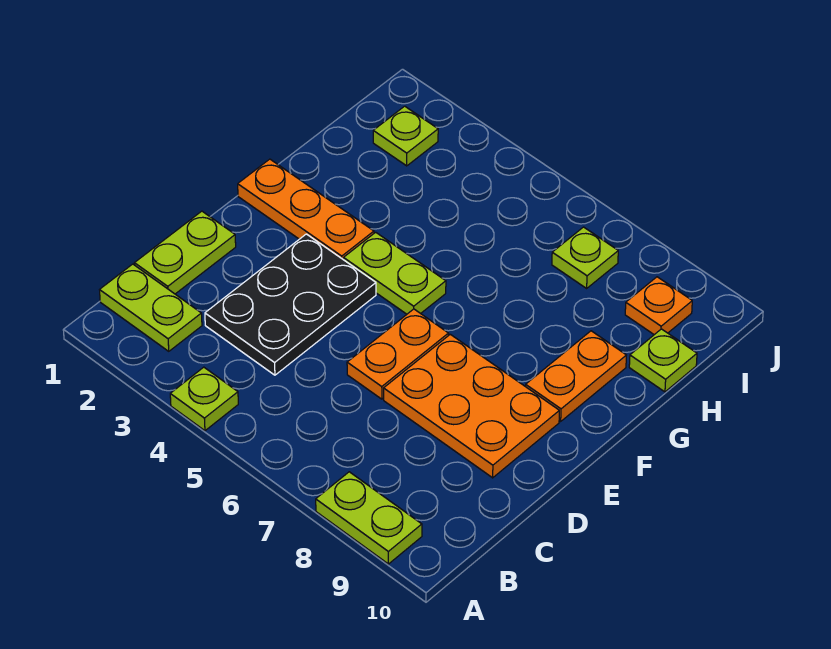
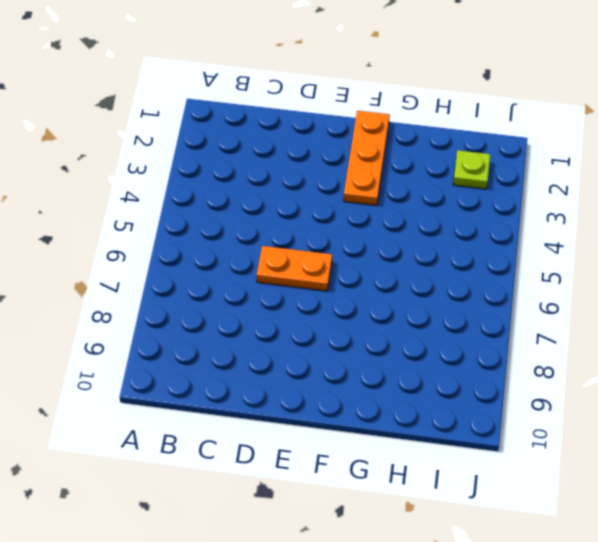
none -> lime 1x1 plate [170,367,238,431]
none -> lime 1x2 plate [316,472,422,564]
none -> lime 1x2 plate [100,264,202,351]

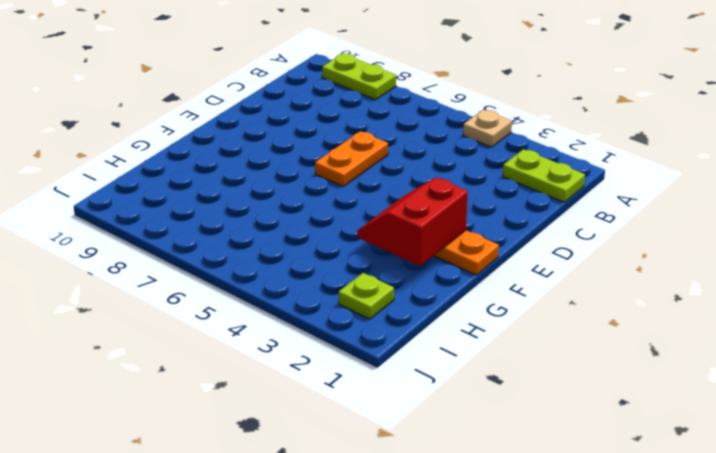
tan 1x1 plate [463,110,512,147] -> lime 1x1 plate [170,367,238,431]
red 2x2 slope [357,178,468,266] -> none
none -> lime 1x2 plate [134,211,236,294]
none -> black 2x3 plate [205,234,376,375]
none -> orange 2x3 plate [384,334,559,478]

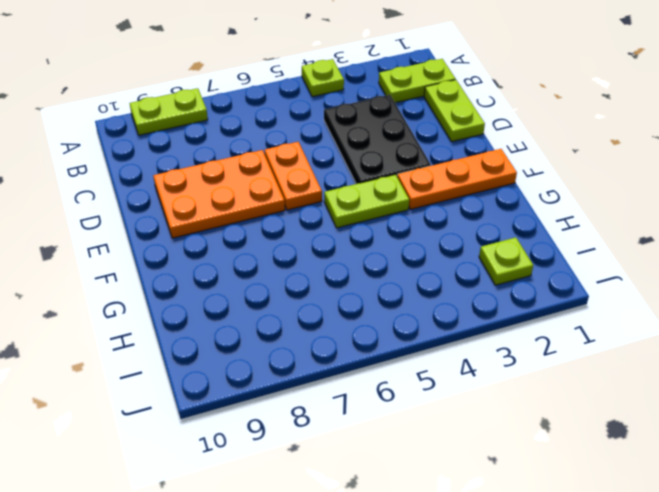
none -> orange 1x2 plate [526,331,626,421]
none -> lime 1x1 plate [629,329,697,392]
none -> lime 1x1 plate [552,227,618,288]

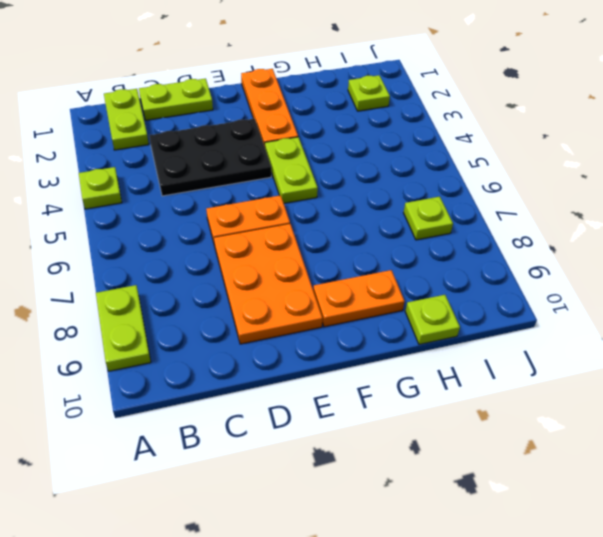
none -> orange 1x1 plate [625,277,692,335]

